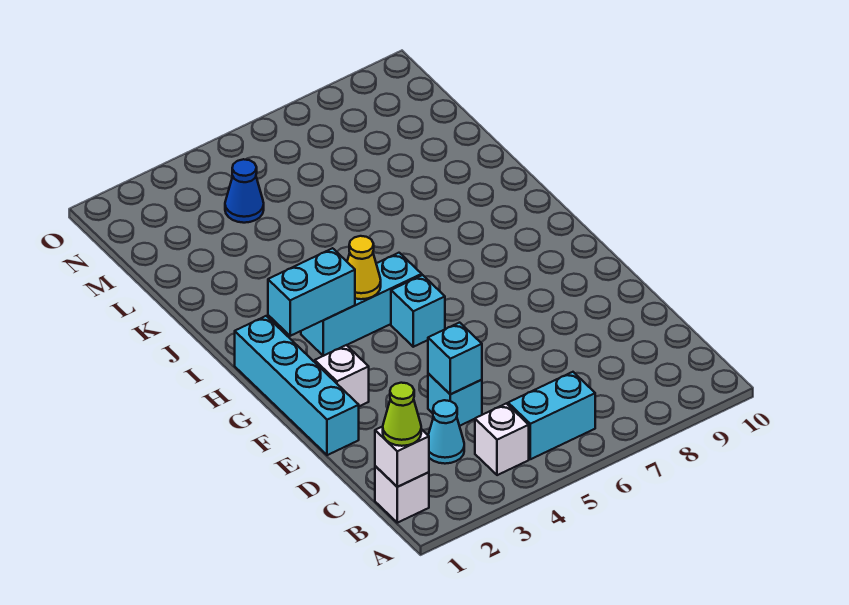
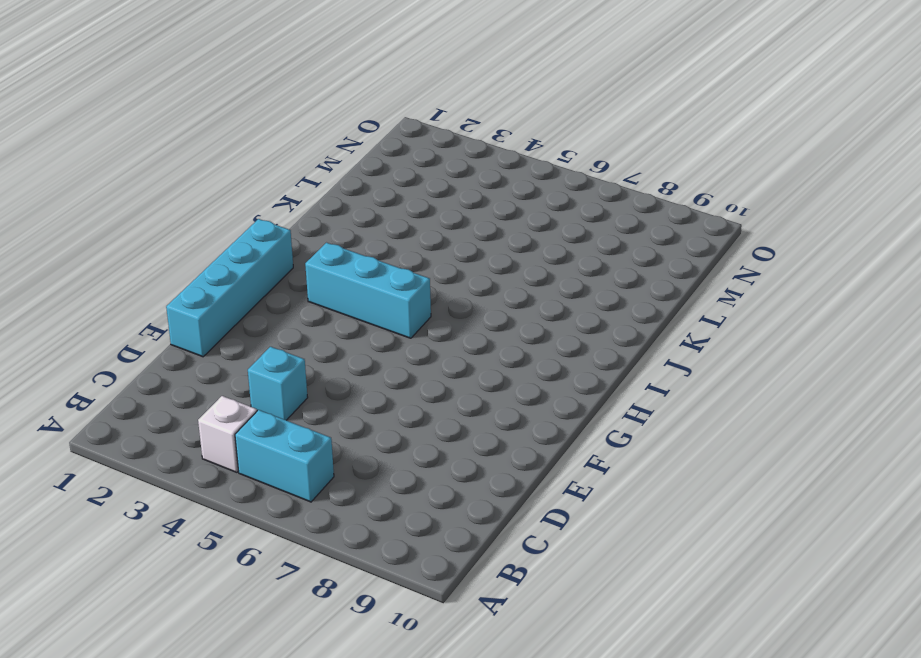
none -> white 1x1 brick [375,466,429,523]
none -> cyan 1x1 cone [428,400,464,464]
none -> white 1x1 brick [315,345,369,406]

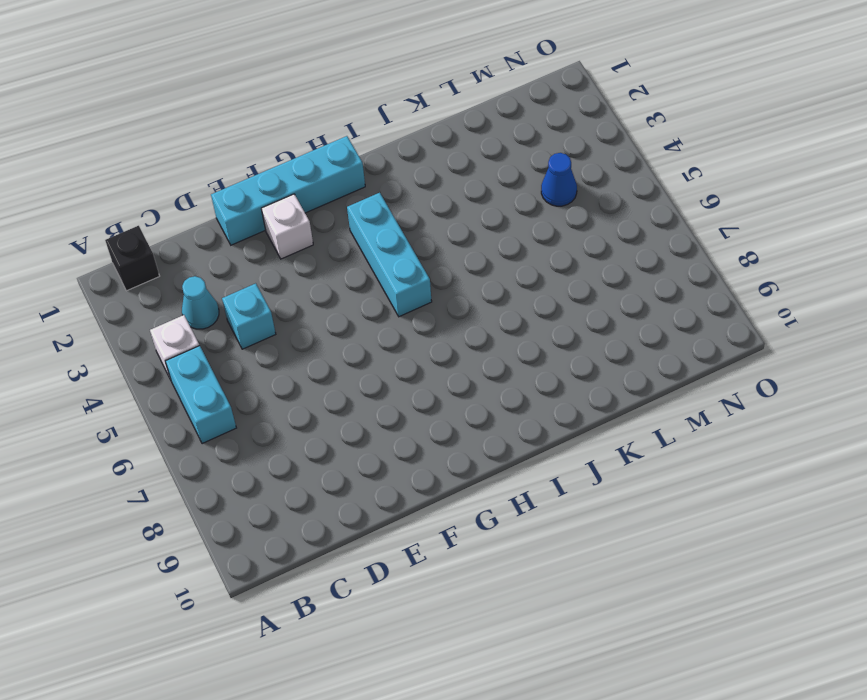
black 1x1 brick [105,226,159,291] -> white 1x1 brick [375,466,429,523]
none -> cyan 1x1 brick [391,275,445,347]
none -> white 1x1 brick [375,426,429,487]
none -> cyan 1x1 brick [428,323,482,394]

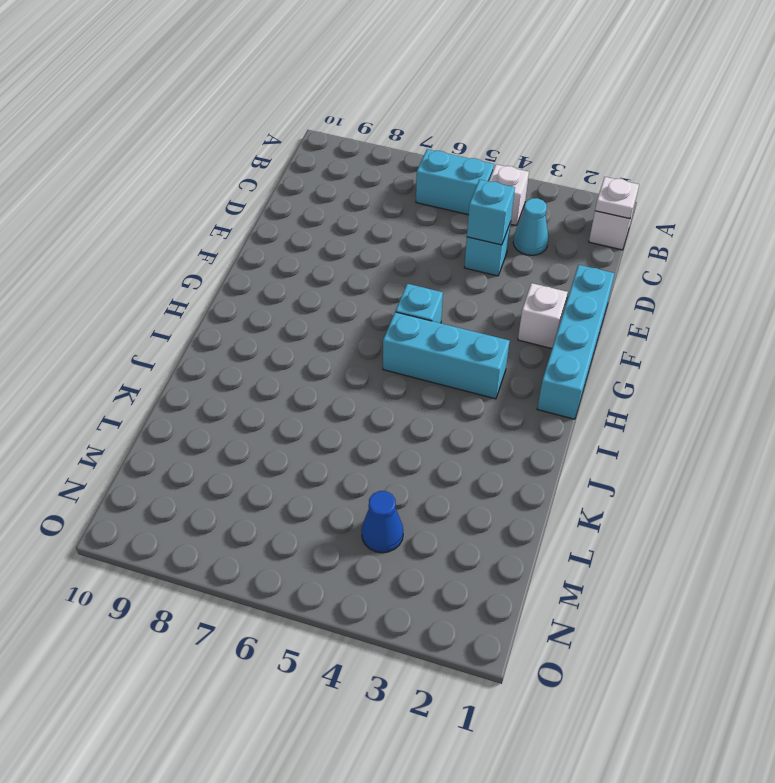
white 1x1 plate [595,177,639,219] -> white 1x1 brick [375,426,429,487]
none -> cyan 1x2 brick [268,248,355,336]
none -> yellow 1x1 cone [347,236,381,299]
none -> lime 1x1 cone [383,383,421,446]

